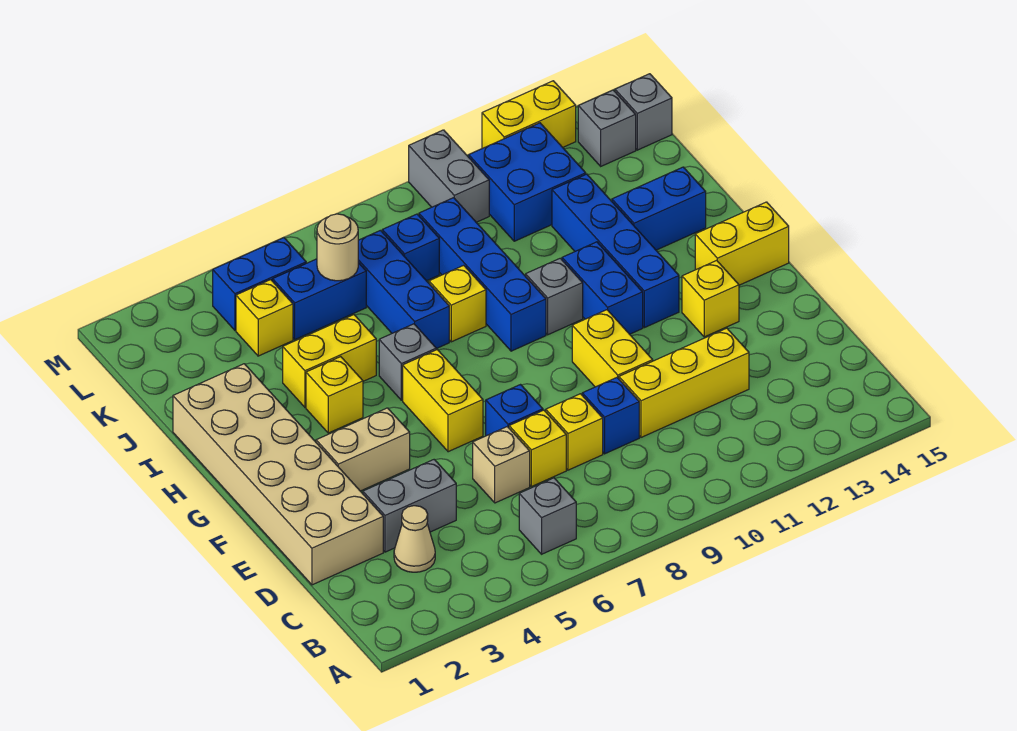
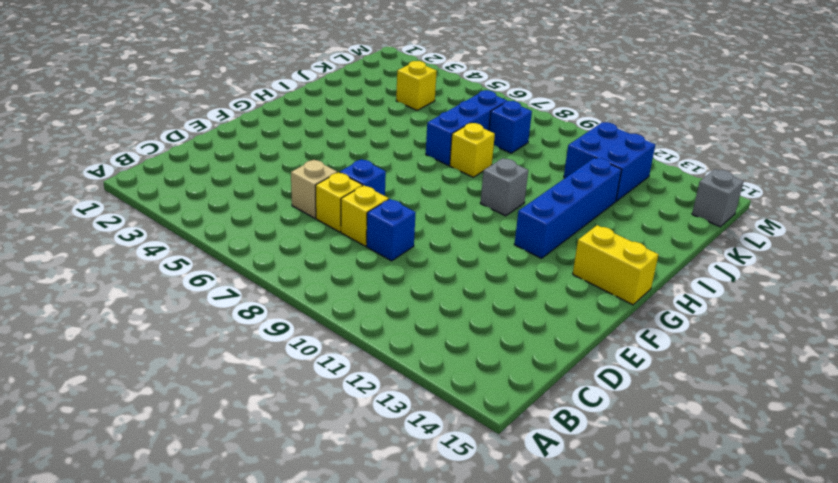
none -> grey 1x1 brick [519,478,576,554]
none -> tan 1x1 cone [394,506,435,572]
none -> tan 2x6 brick [173,364,383,585]
none -> grey 1x2 brick [363,459,456,552]

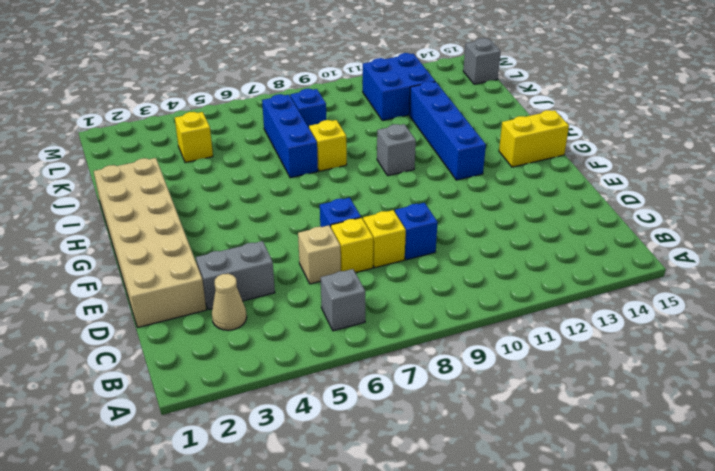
none -> yellow 1x3 brick [619,328,749,437]
none -> yellow 1x2 brick [572,310,653,387]
none -> tan 1x2 brick [316,408,410,491]
none -> yellow 1x2 brick [403,350,483,452]

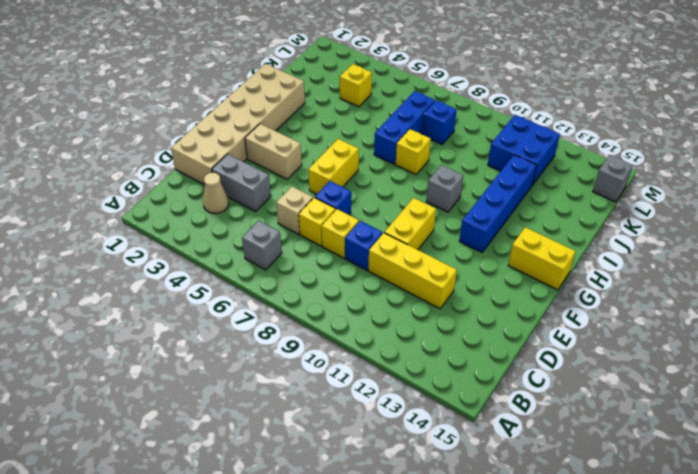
none -> yellow 1x1 brick [682,260,739,337]
none -> blue 1x2 brick [562,242,643,334]
none -> yellow 1x1 brick [306,357,363,433]
none -> grey 1x1 brick [379,324,436,400]

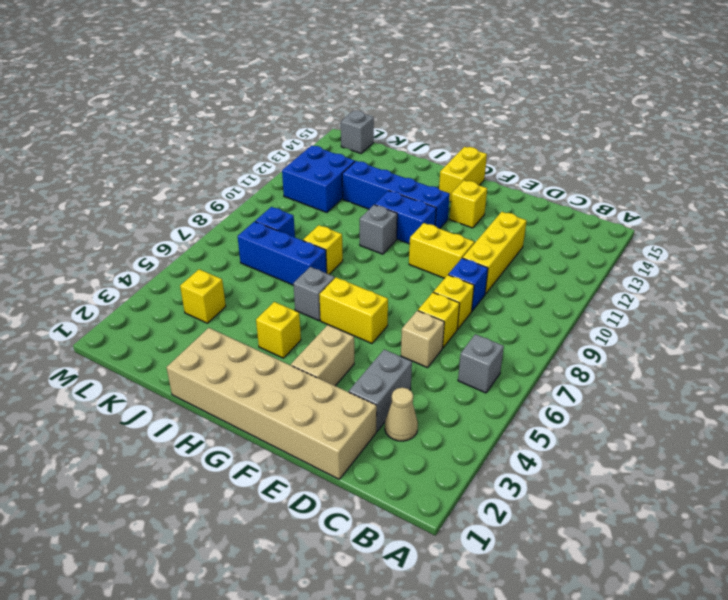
none -> blue 1x1 brick [486,385,543,436]
none -> blue 1x4 brick [419,198,546,351]
none -> yellow 1x2 brick [283,315,376,407]
none -> blue 1x2 brick [612,167,706,250]

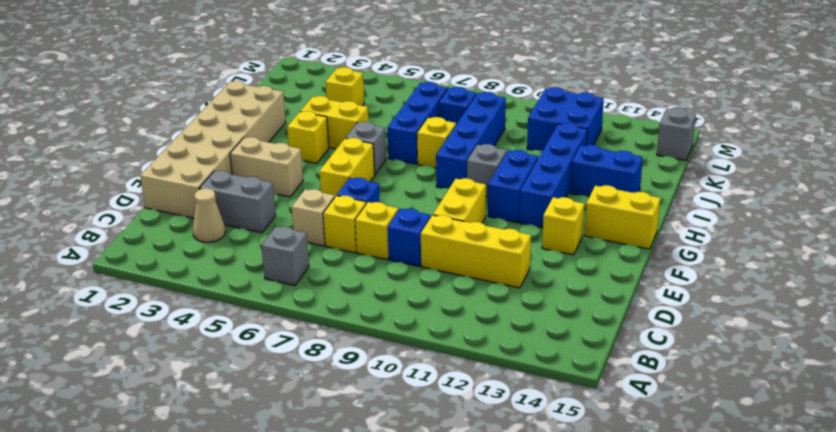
none -> blue 1x2 brick [273,259,366,340]
none -> blue 1x2 brick [213,237,306,330]
none -> grey 1x2 brick [409,130,489,222]
none -> grey 1x1 brick [578,90,636,166]

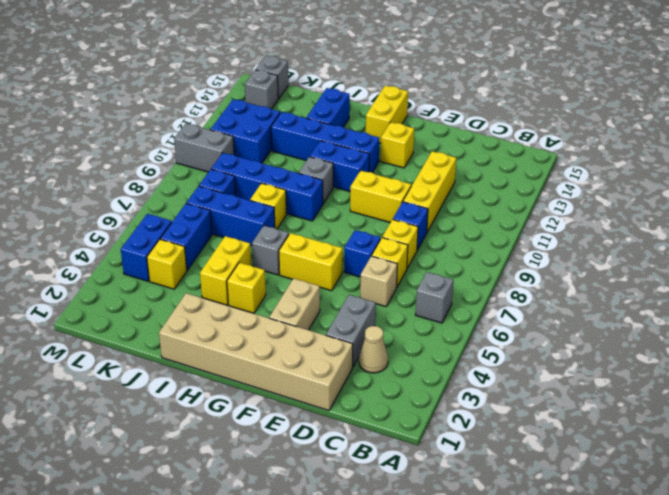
none -> yellow 1x2 brick [482,81,576,149]
none -> tan 1x1 round brick [317,214,358,281]

